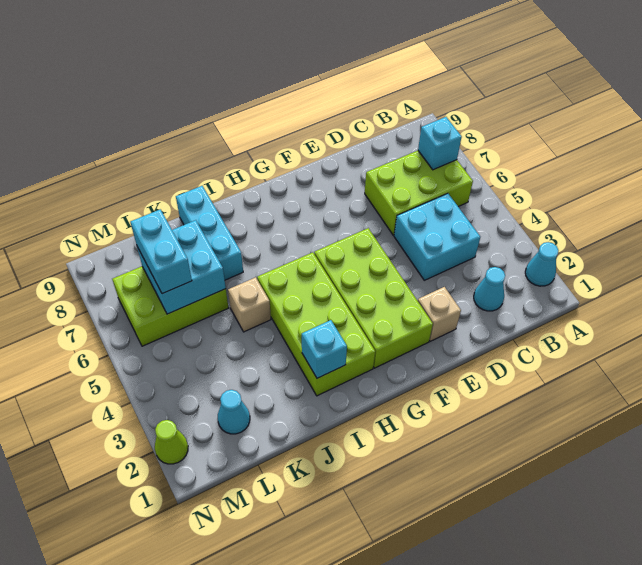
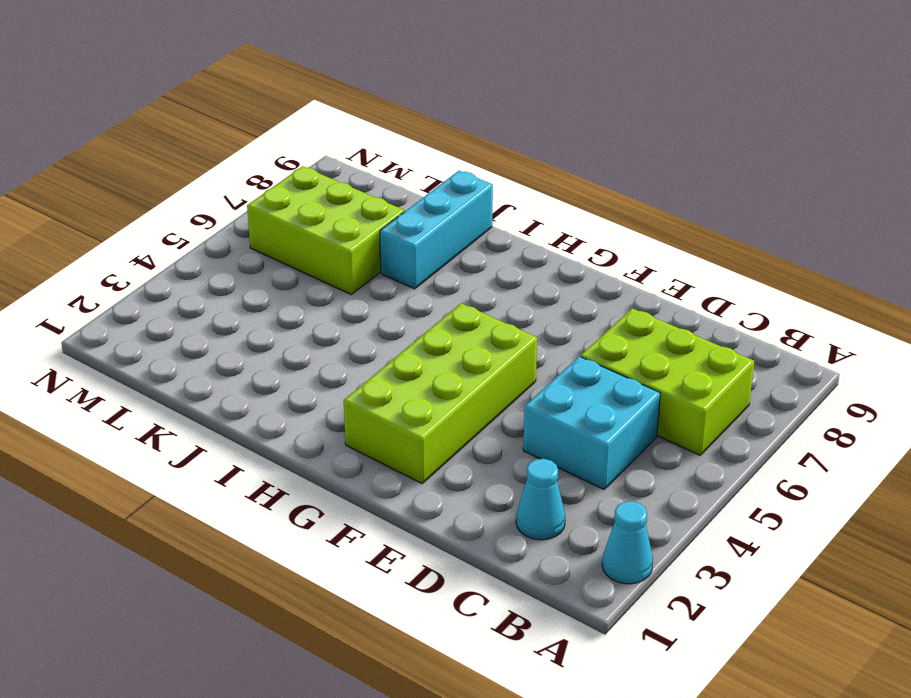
none -> tan 1x1 brick [418,287,461,341]
none -> lime 2x4 brick [257,252,375,396]
none -> tan 1x1 brick [228,277,271,332]

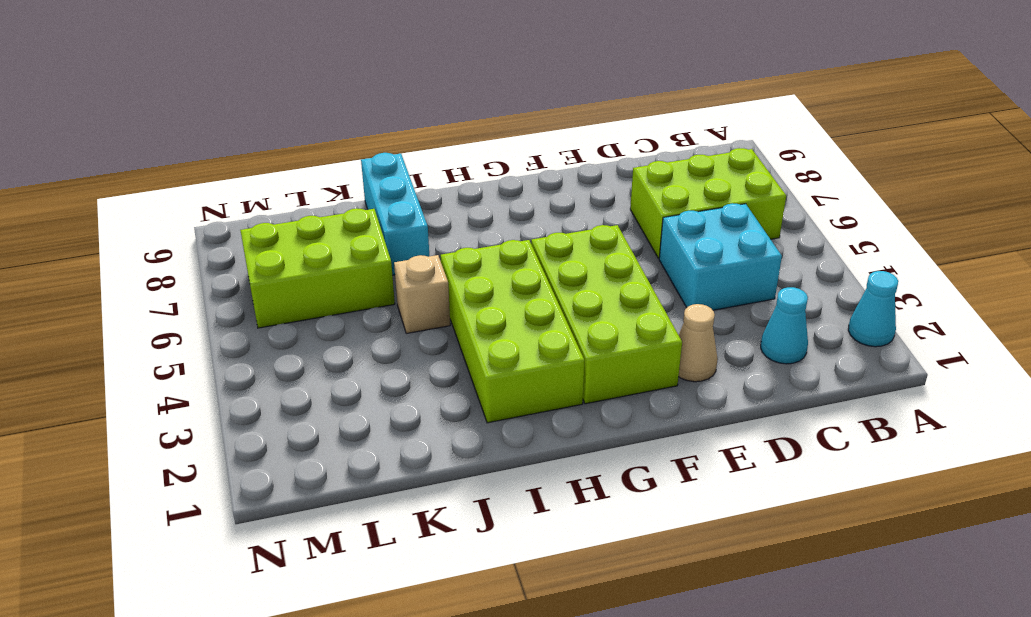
tan 1x1 cone [678,304,718,382] -> tan 1x1 brick [418,287,461,341]
none -> cyan 1x1 cone [218,390,250,434]
none -> lime 1x1 cone [155,420,188,464]
none -> cyan 1x1 brick [418,117,462,170]

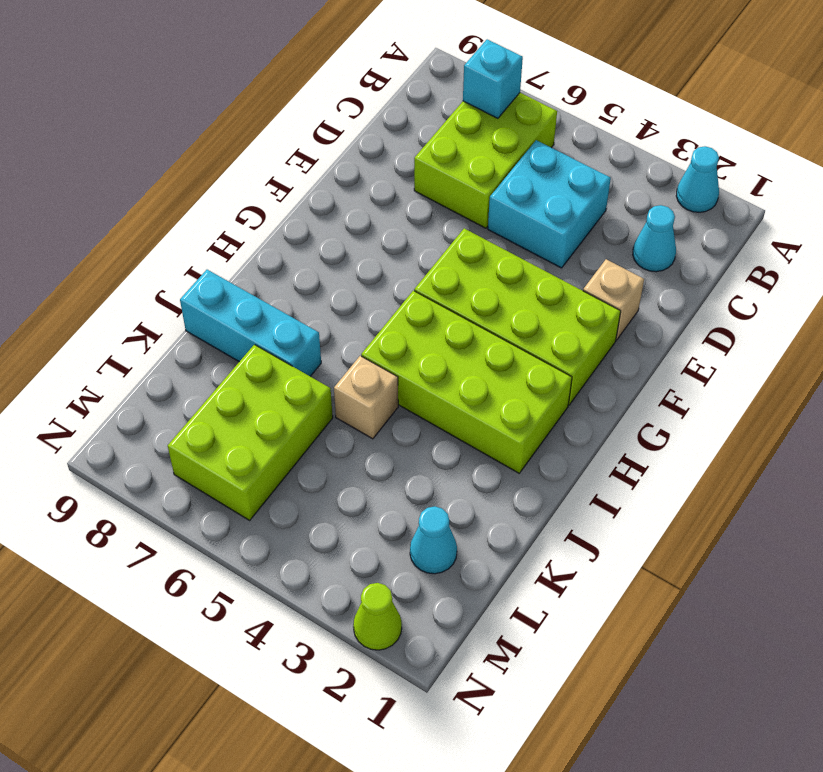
none -> cyan 1x1 brick [302,320,347,378]
none -> cyan 2x2 brick [137,220,226,314]
none -> cyan 1x2 brick [131,209,192,294]

